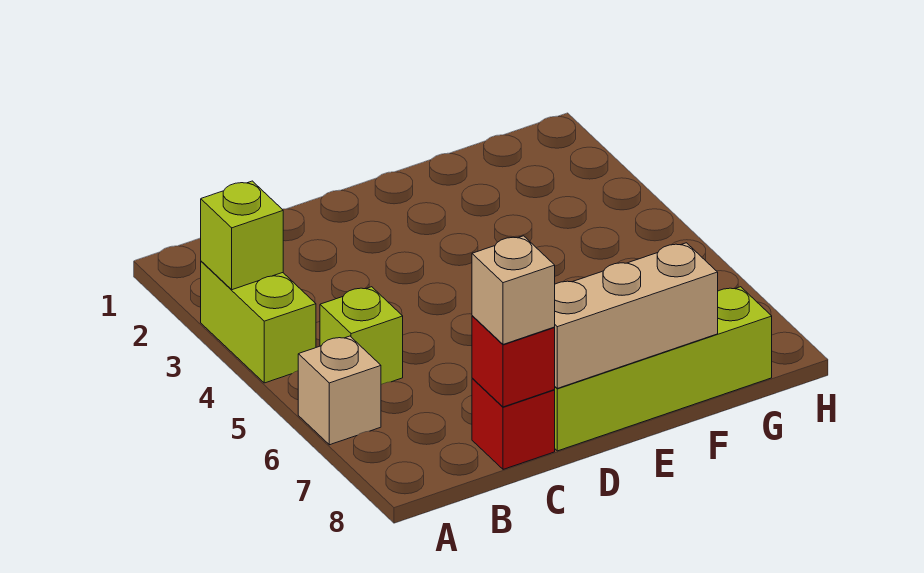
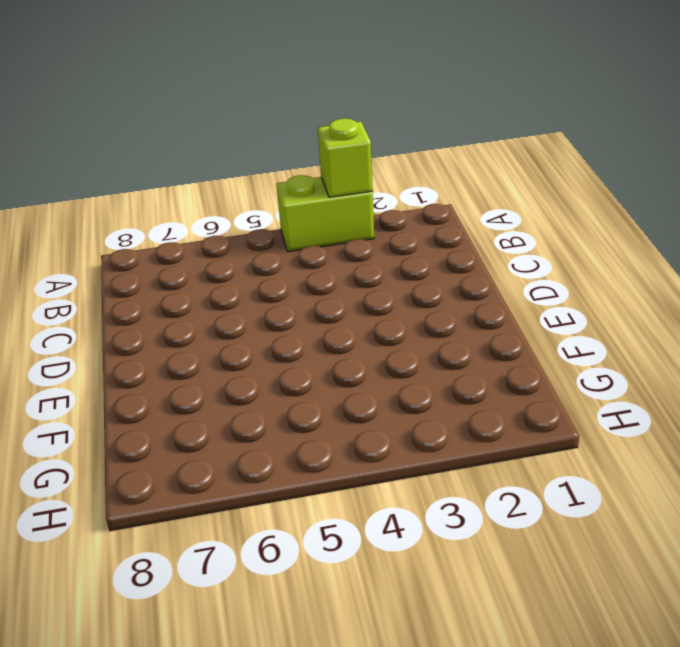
none -> tan 1x1 brick [298,336,381,445]
none -> lime 1x1 brick [320,287,403,384]

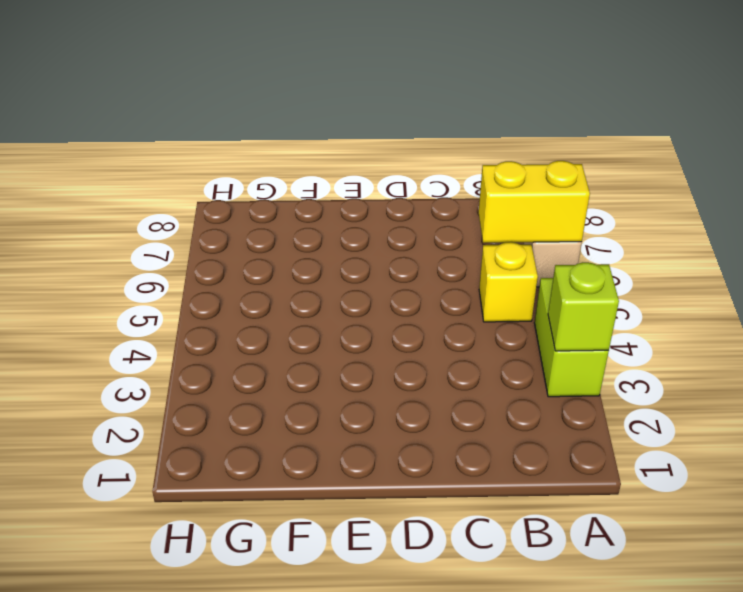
yellow 1x2 brick [479,161,590,243] -> none
yellow 1x1 brick [479,242,538,322] -> lime 1x1 brick [320,287,403,384]
none -> red 1x1 brick [472,378,555,469]
none -> lime 1x4 brick [555,287,772,451]

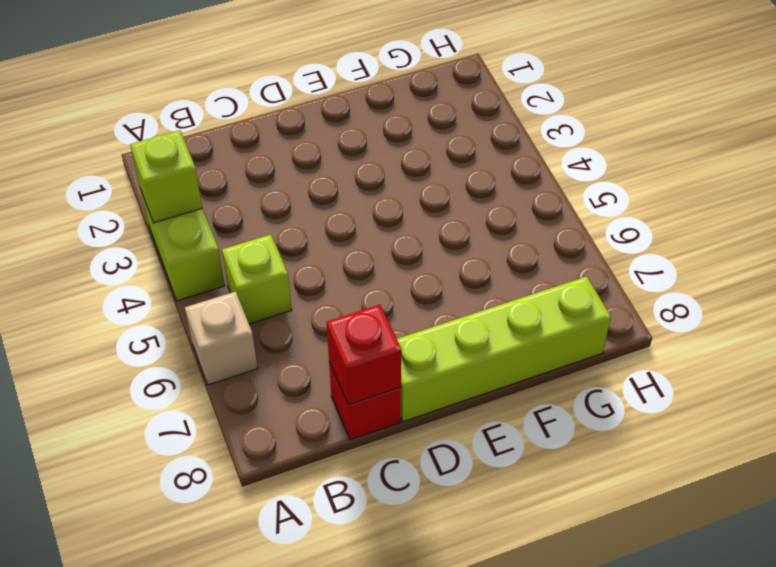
none -> tan 1x3 brick [554,243,718,388]
none -> tan 1x1 brick [472,236,555,344]

